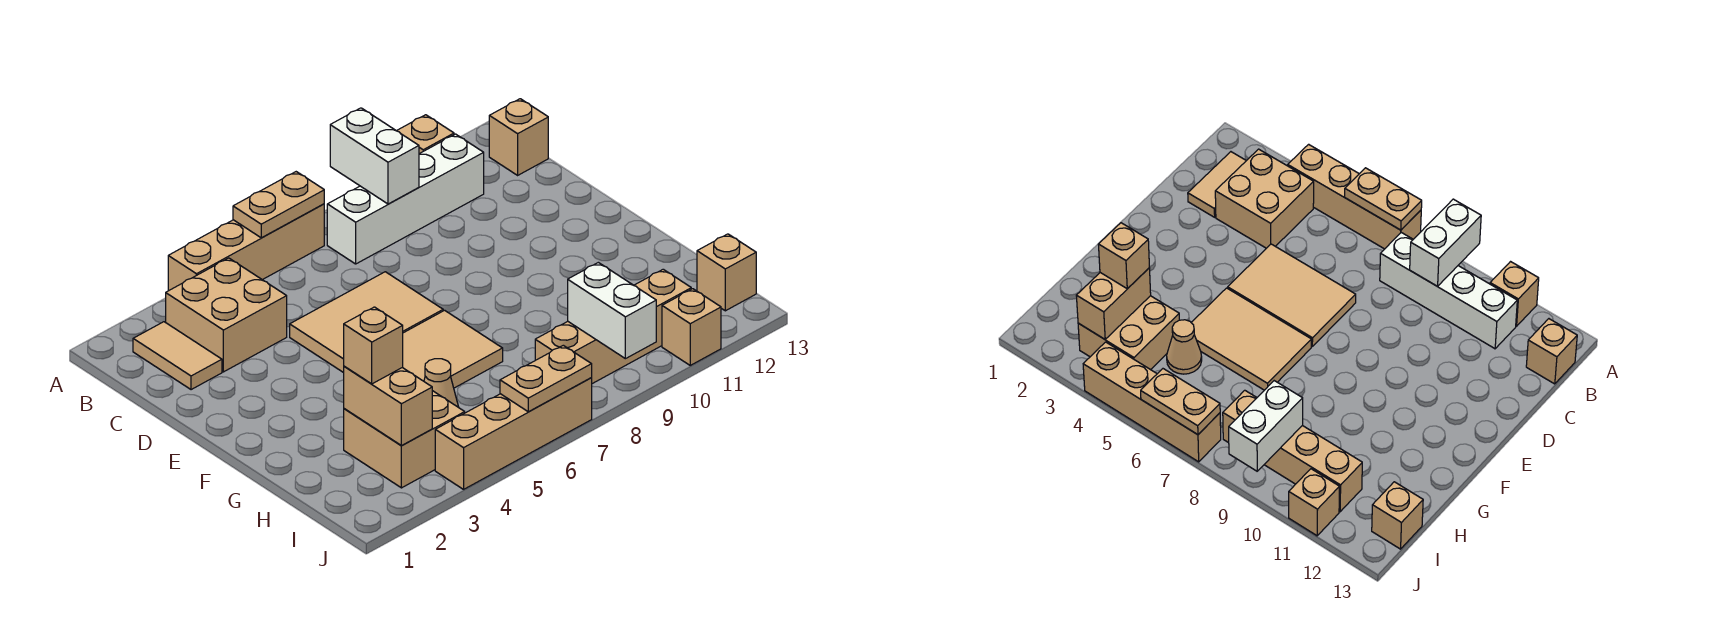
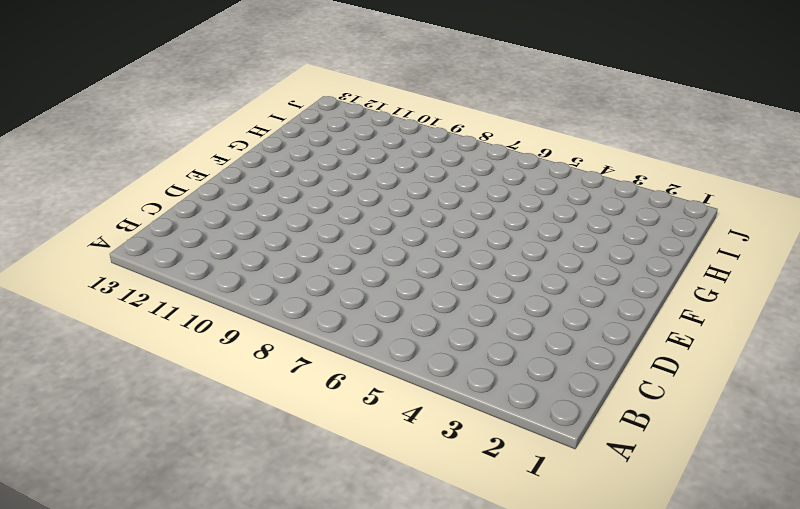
none -> tan 1x4 brick [168,204,324,291]
none -> tan 1x1 brick [397,115,454,154]
none -> tan 1x2 tile [133,322,222,390]

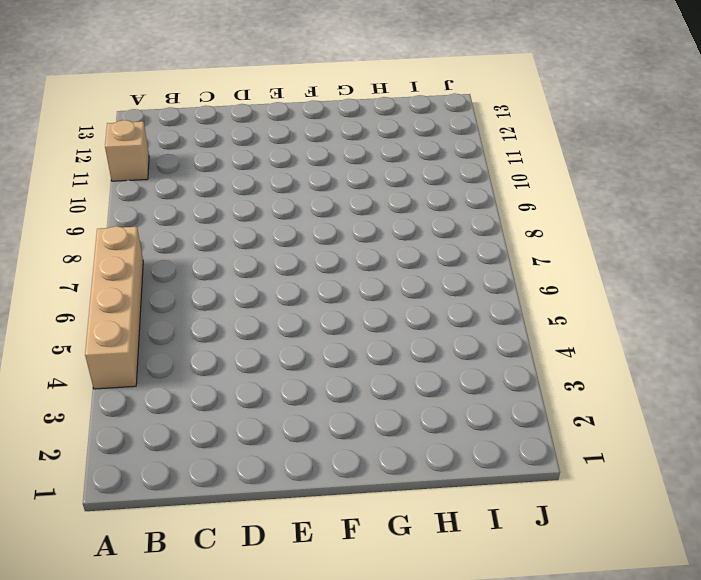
none -> tan 1x2 tile [133,322,222,390]
none -> tan 2x2 brick [166,258,287,372]
none -> white 1x4 brick [327,134,484,264]

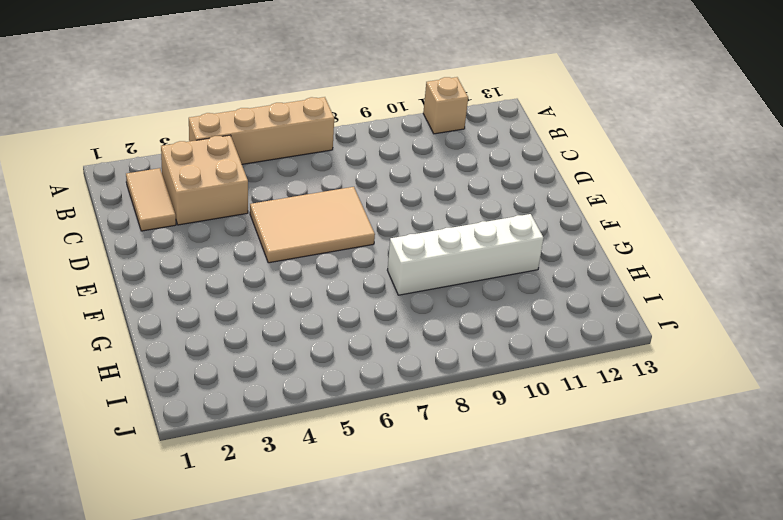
white 1x4 brick [387,214,543,295] -> white 1x4 brick moved to [327,134,484,264]
none -> tan 1x1 brick [489,99,548,175]
none -> tan 2x3 tile [402,310,503,388]
none -> tan 2x2 brick [344,391,465,488]

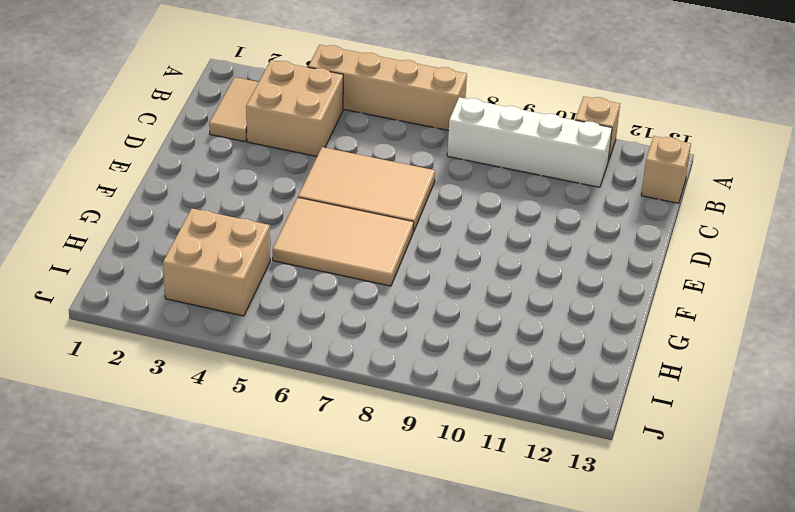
none -> tan 1x1 cone [424,359,458,407]
none -> tan 1x4 brick [535,269,691,384]
none -> tan 1x1 brick [697,234,756,311]

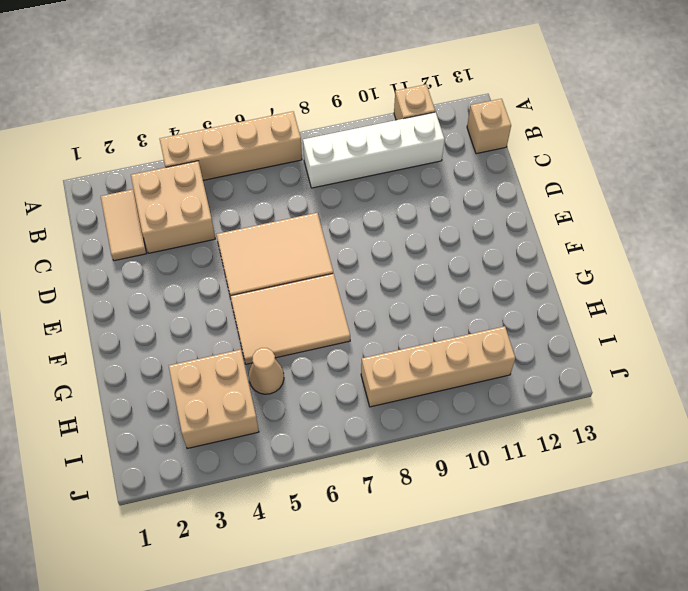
none -> tan 1x1 brick [697,234,756,311]
none -> tan 1x4 brick [435,378,592,489]
none -> tan 1x1 brick [662,289,721,365]

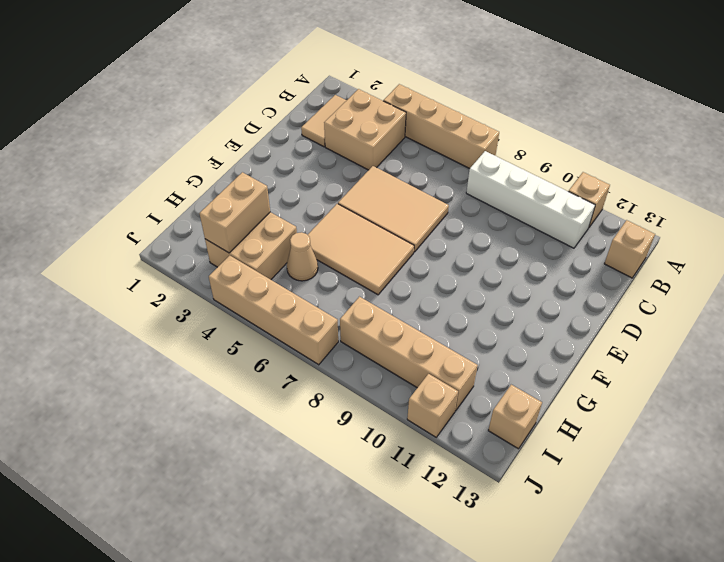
none -> tan 1x2 plate [233,172,324,238]
none -> white 1x2 brick [330,108,419,204]
none -> white 1x2 brick [568,262,656,359]

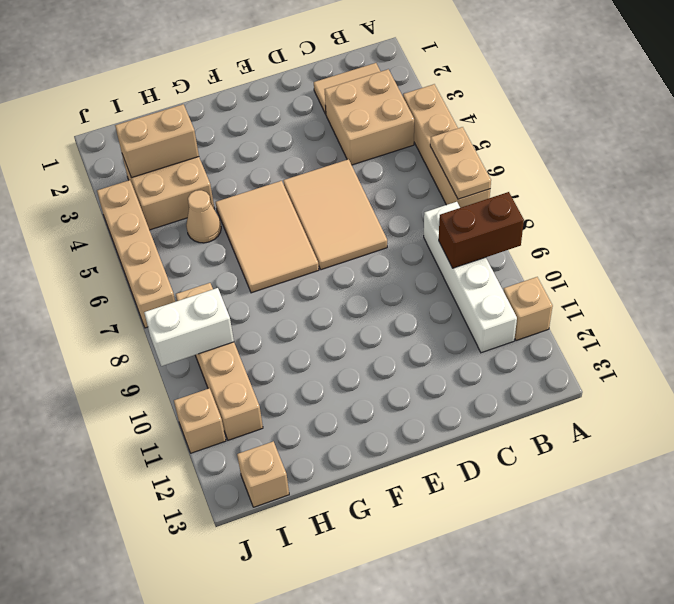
brown 1x2 brick [439,192,524,268] -> white 1x2 brick [330,108,419,204]
none -> tan 1x1 brick [489,99,548,175]
none -> tan 1x2 plate [500,345,592,412]
none -> tan 1x1 brick [344,307,403,384]

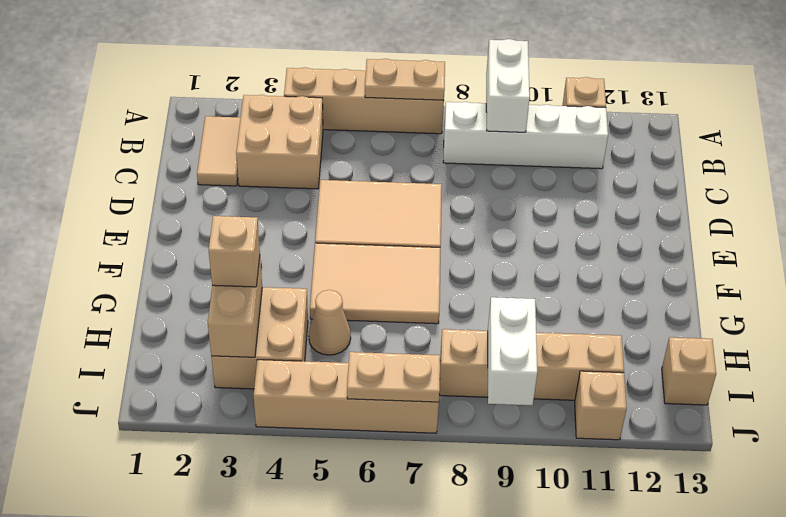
none -> tan 1x1 brick [489,99,548,175]

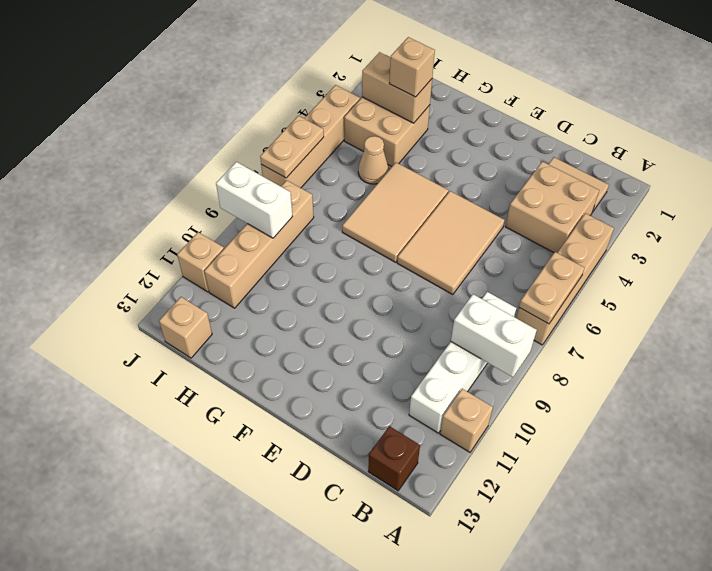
brown 1x1 brick [368,426,420,491] -> tan 1x1 brick [489,99,548,175]

